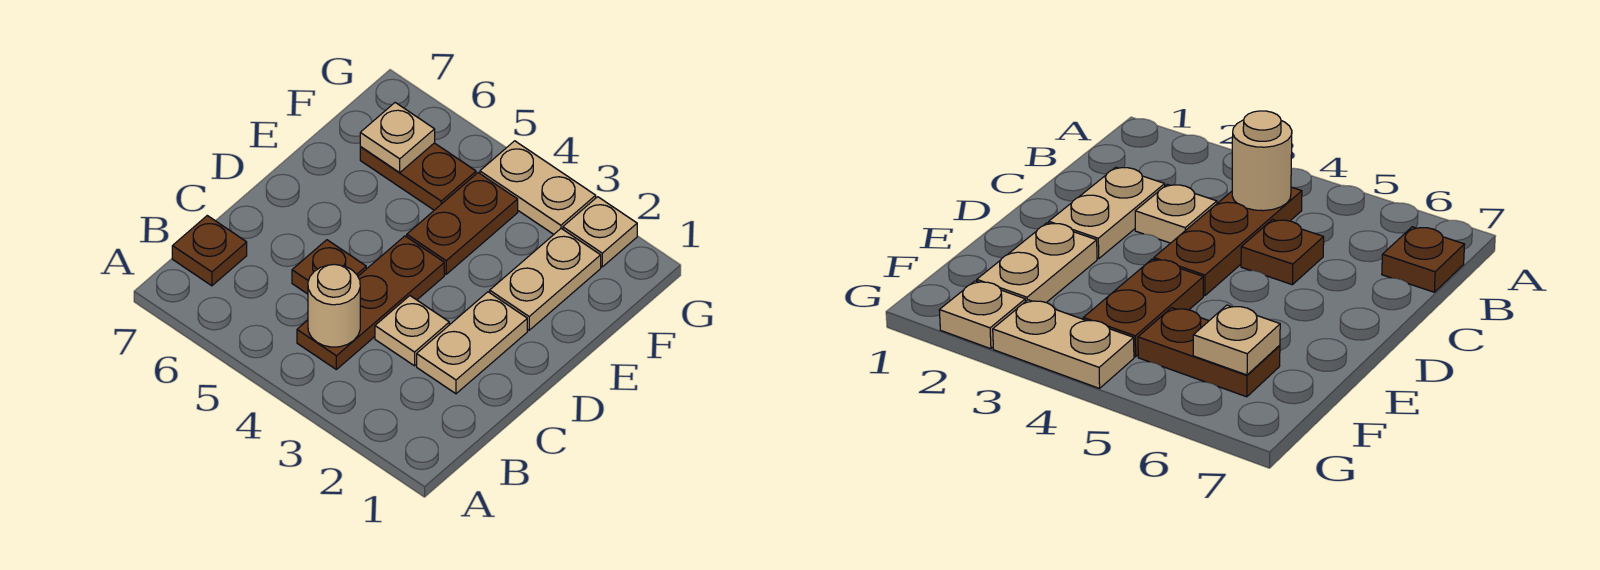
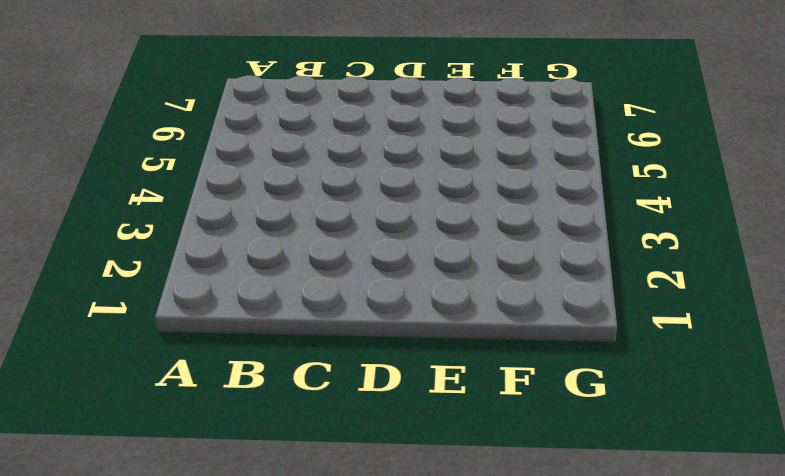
none -> brown 1x3 plate [297,236,444,369]
none -> brown 1x1 plate [172,216,247,286]
none -> tan 1x2 plate [417,292,527,394]

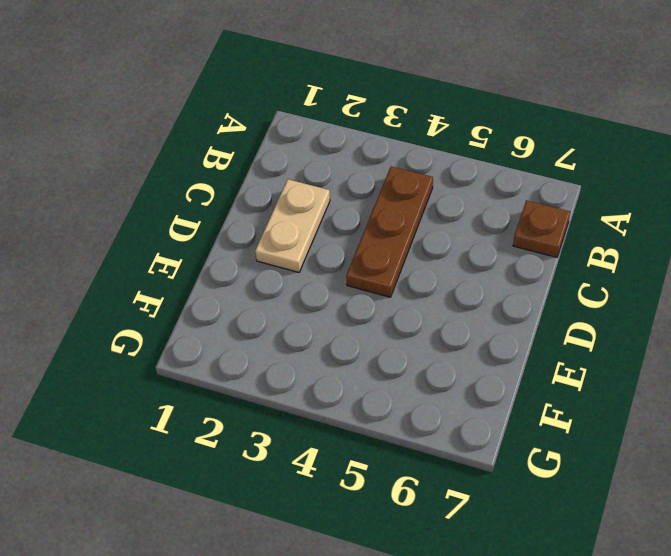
none -> tan 1x1 plate [375,296,449,366]
none -> brown 1x1 plate [292,240,366,294]
none -> tan 1x2 plate [490,229,601,330]

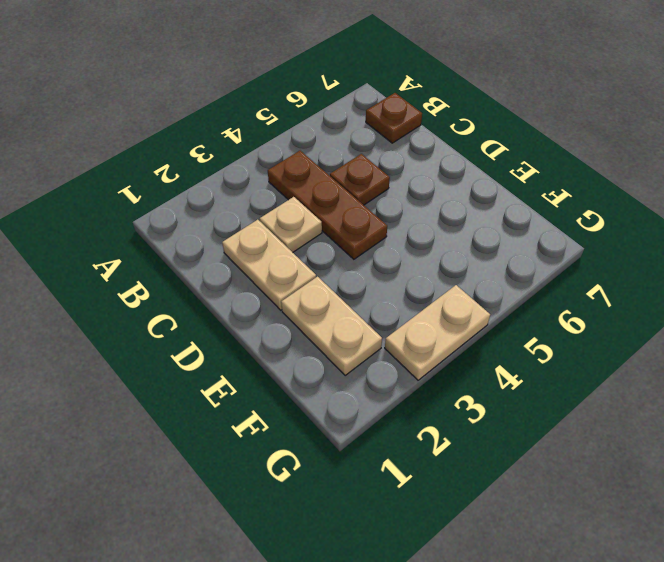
none -> brown 1x2 plate [407,173,518,274]
none -> brown 1x2 plate [360,143,476,210]
none -> tan 1x1 plate [563,197,637,267]

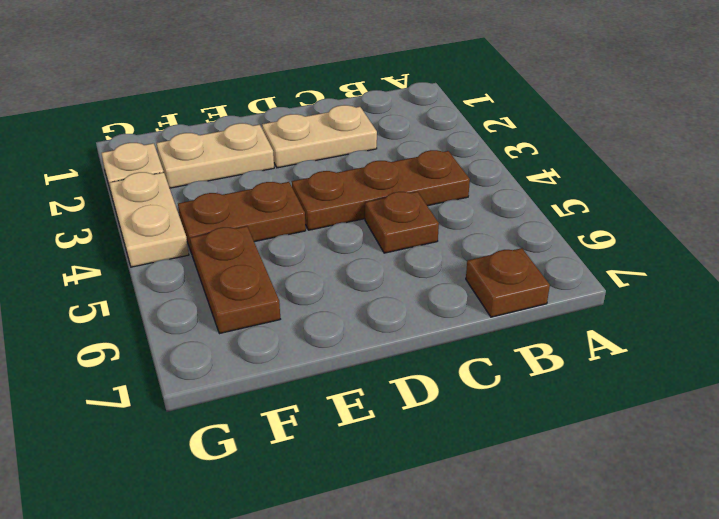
none -> tan 1x1 plate [375,296,449,366]
none -> tan 1x1 round brick [308,264,360,347]
none -> tan 1x1 plate [360,103,435,172]

